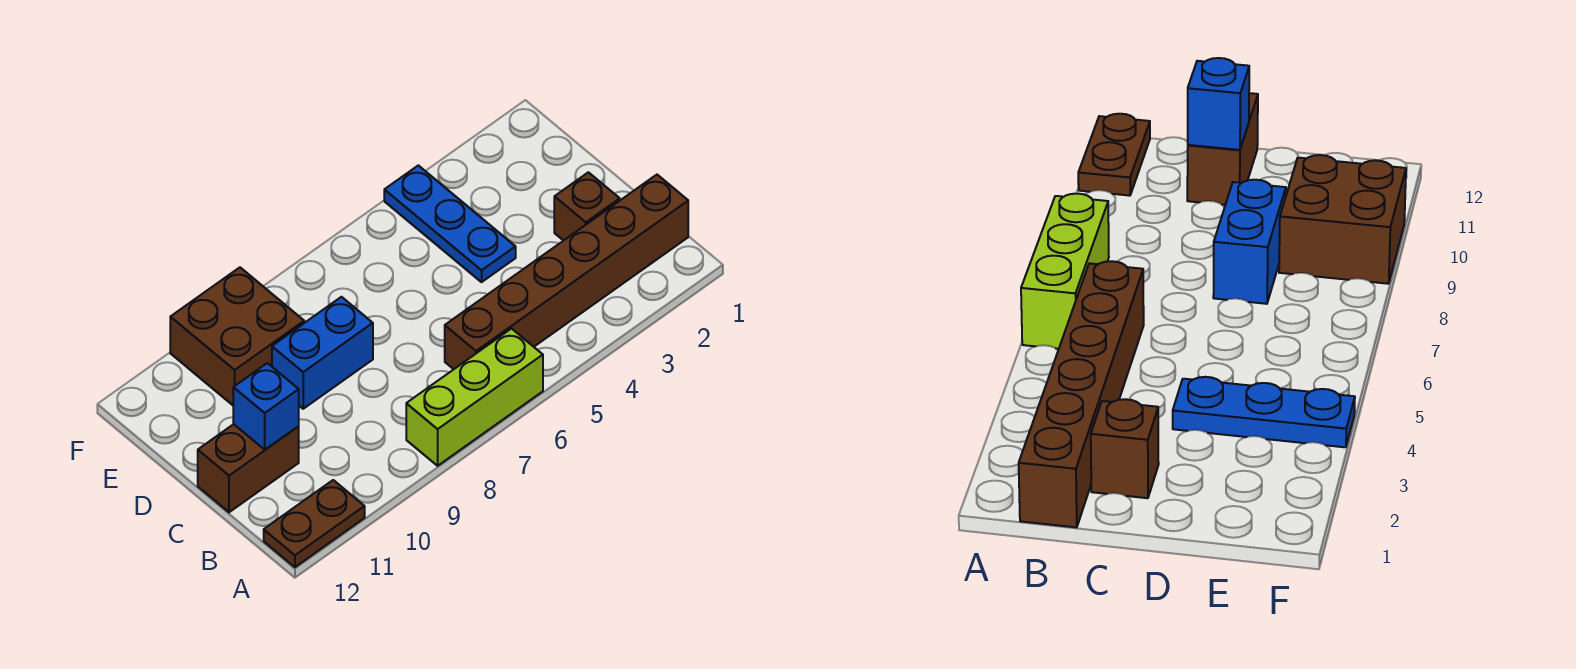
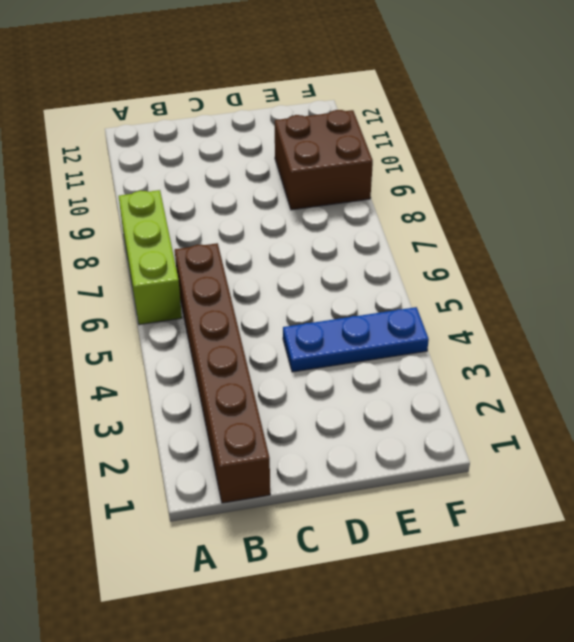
none -> brown 1x2 plate [264,480,365,567]
none -> brown 1x1 brick [554,172,620,241]

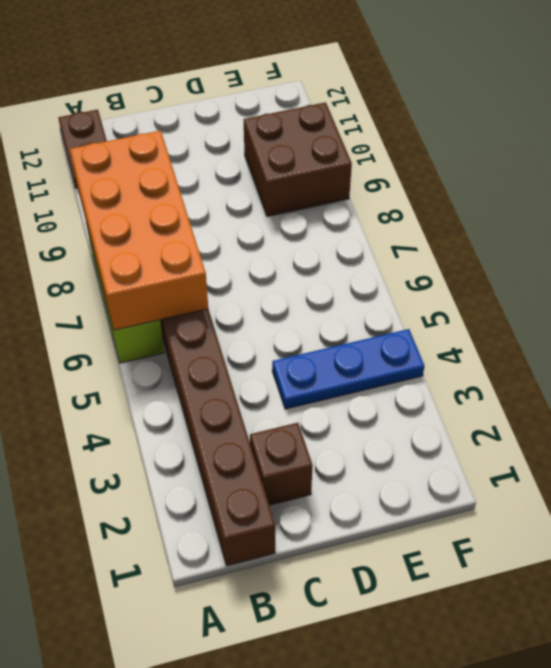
orange 2x4 brick [70,130,208,330] -> none
none -> brown 1x2 brick [198,424,299,512]
none -> blue 1x2 brick [272,297,373,409]

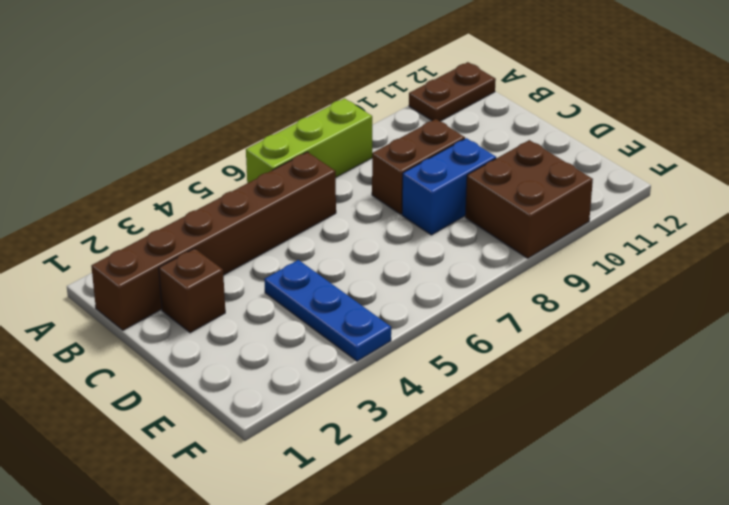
brown 1x2 brick [372,119,465,214] -> brown 1x2 brick moved to [198,424,299,512]
none -> blue 1x1 brick [233,363,299,450]

